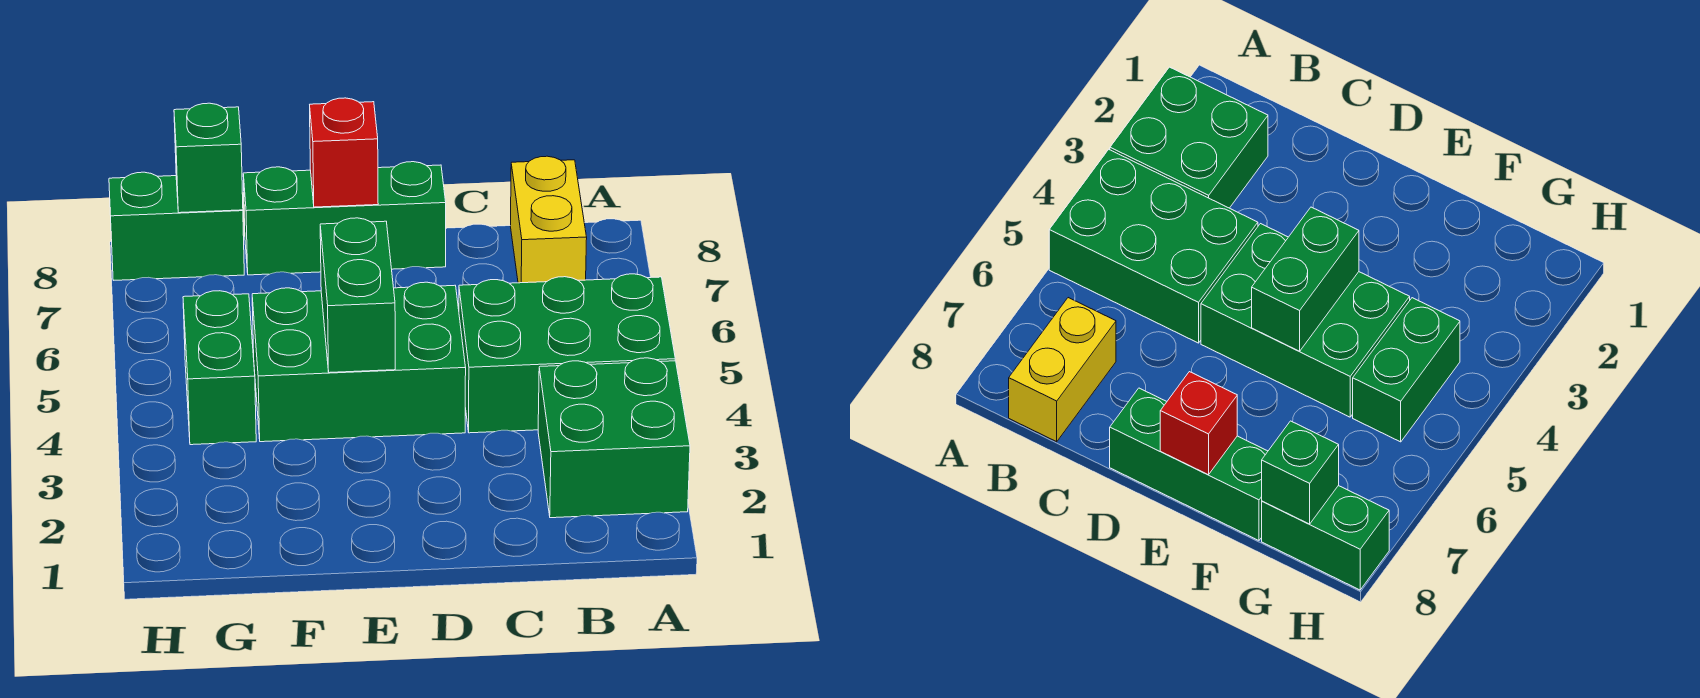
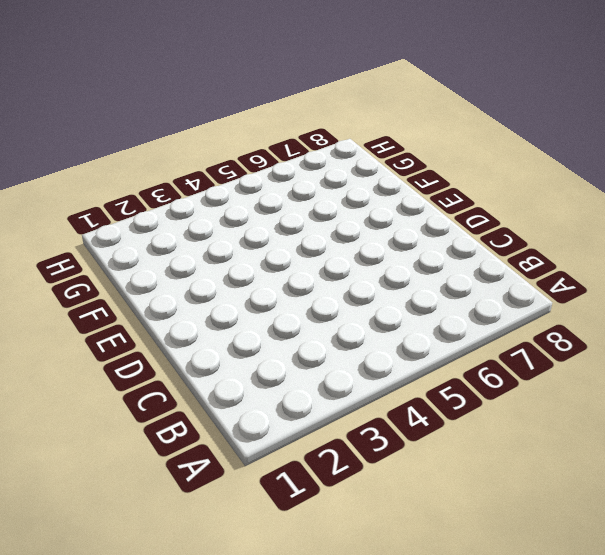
none -> green 2x2 brick [538,358,690,518]
none -> green 2x3 brick [459,274,675,433]

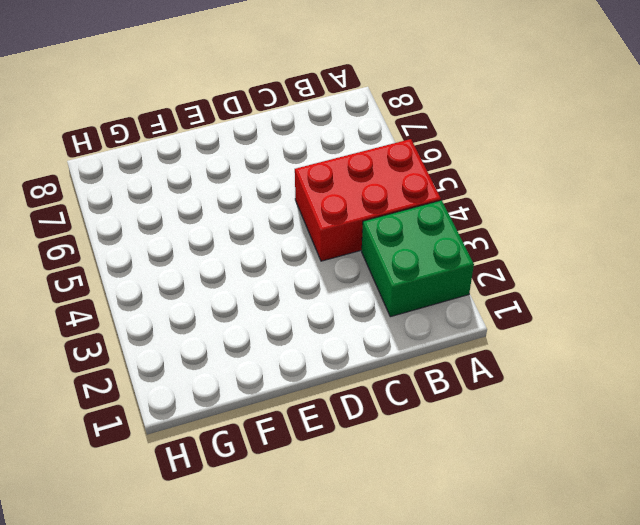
red 2x3 brick [295,139,441,261] -> green 2x3 brick [459,274,675,433]
none -> yellow 1x2 brick [510,156,587,283]
none -> green 2x3 brick [252,282,466,442]

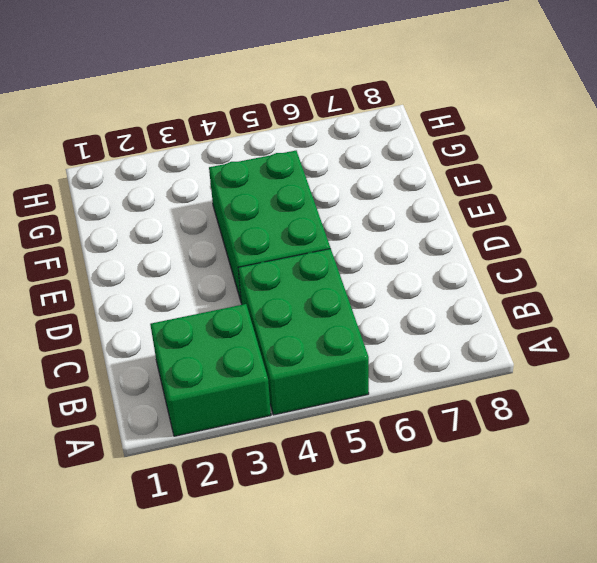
none -> yellow 1x2 brick [510,156,587,283]
none -> green 1x3 brick [243,162,446,275]

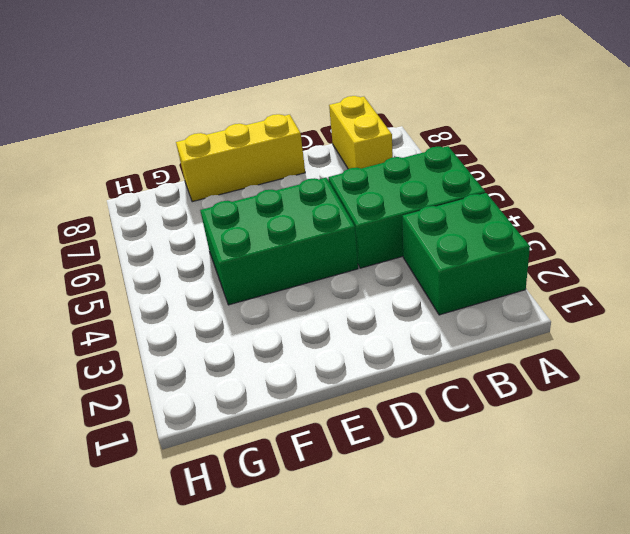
yellow 1x3 brick [176,114,305,202] -> green 1x3 brick [243,162,446,275]
none -> green 1x2 brick [183,291,256,445]
none -> green 1x2 brick [109,172,244,280]

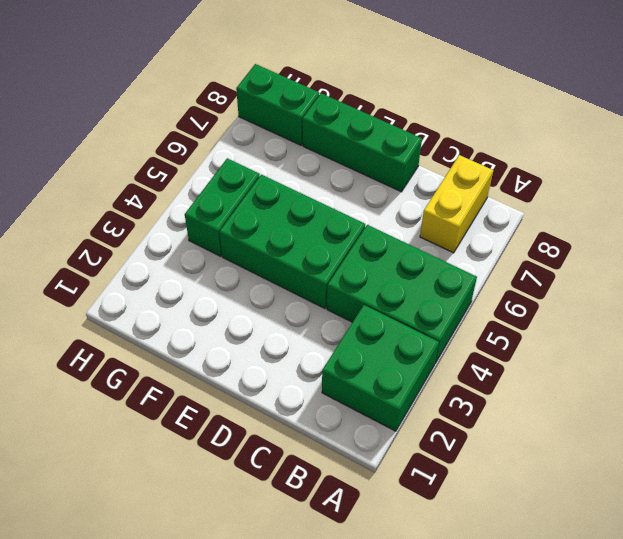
none -> green 1x2 brick [320,218,395,373]
none -> red 1x1 brick [310,98,378,207]

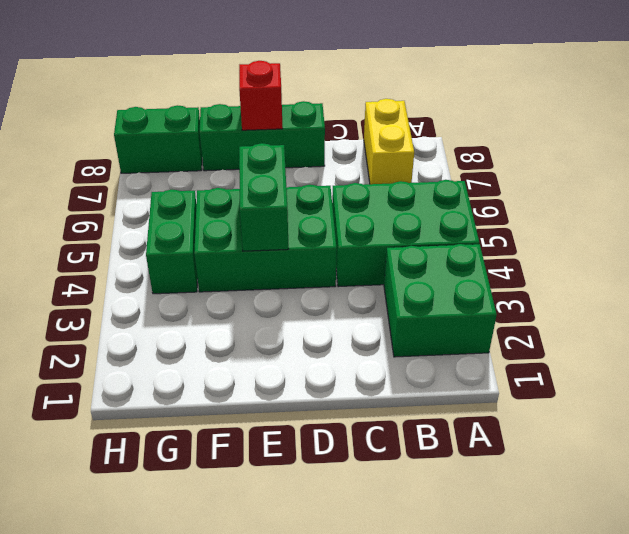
none -> green 1x1 brick [174,103,243,213]

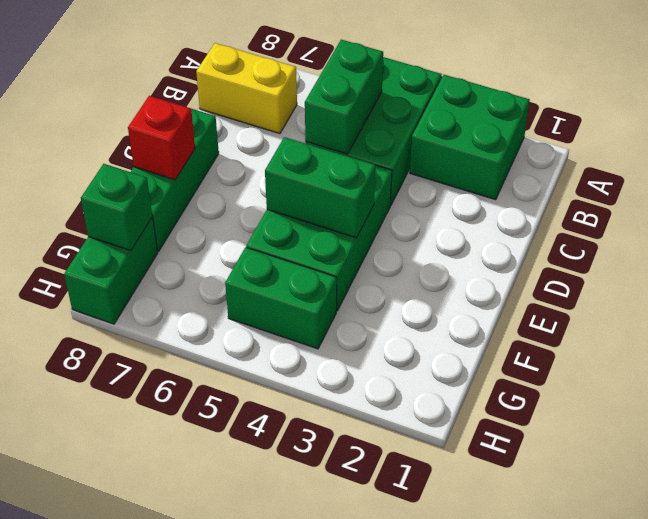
green 1x2 brick [305,40,383,154] -> none

